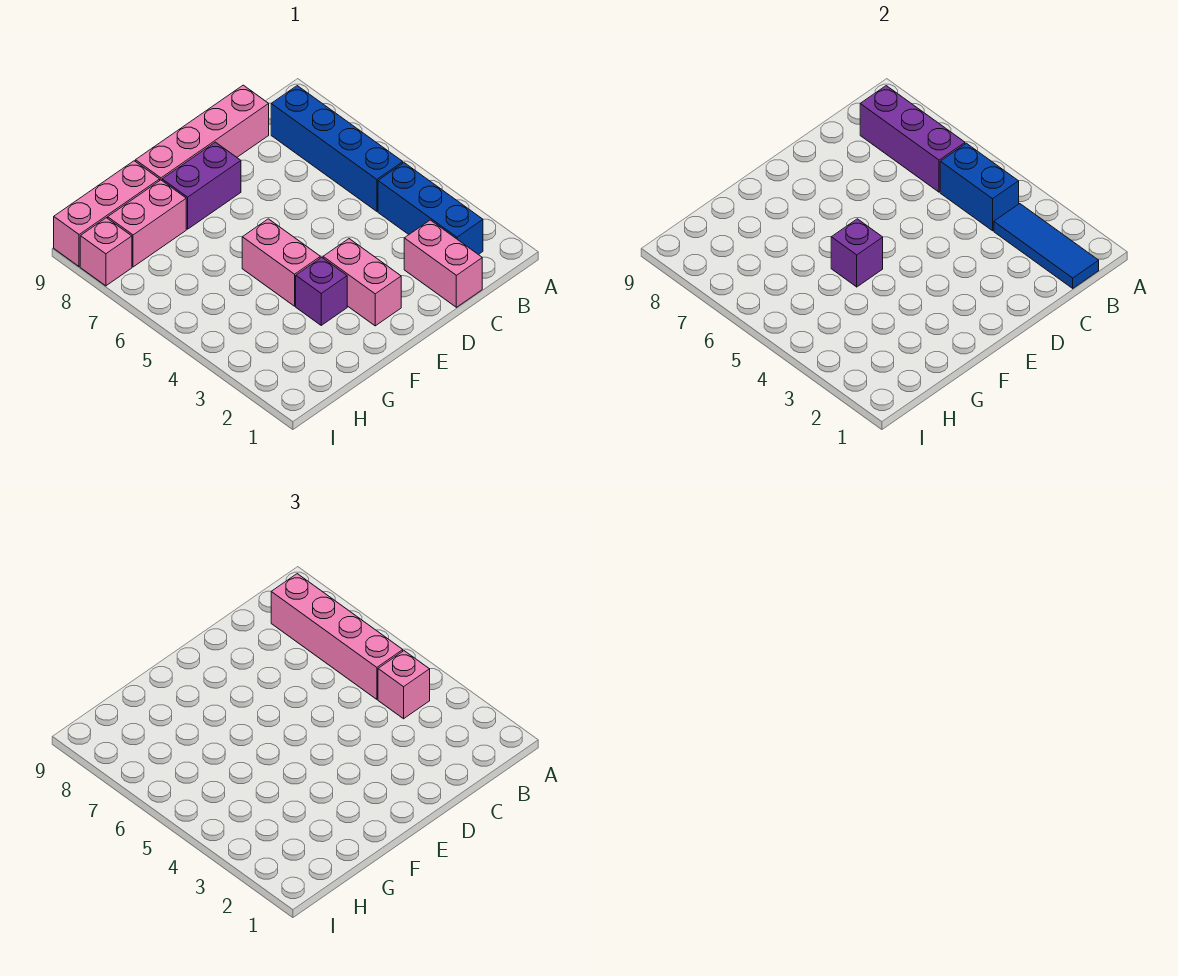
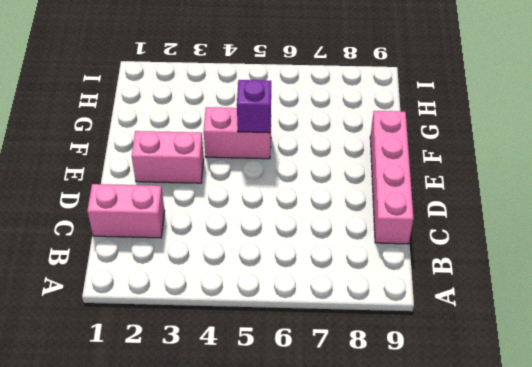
none -> blue 1x3 brick [378,163,483,255]
none -> blue 1x4 brick [271,86,403,211]
none -> purple 1x2 brick [162,142,241,229]

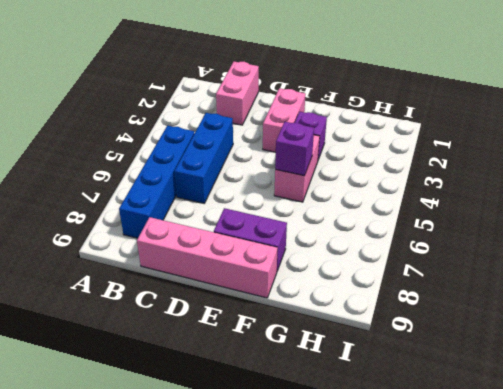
blue 1x3 brick [174,113,233,203] -> blue 1x3 brick moved to [378,163,483,255]
none -> pink 1x2 brick [108,180,186,267]
none -> pink 1x3 brick [54,161,160,267]
none -> pink 1x1 brick [80,218,132,286]

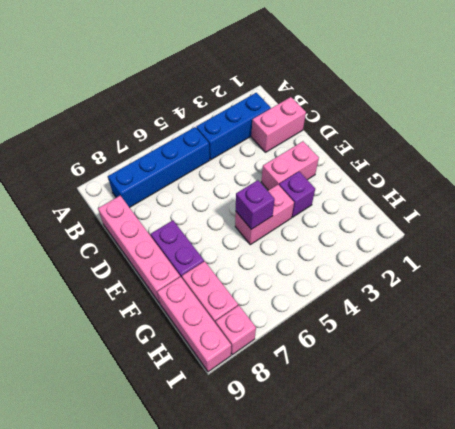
none -> blue 1x3 tile [994,204,1099,288]
none -> blue 1x2 brick [940,143,1019,231]
none -> purple 1x3 brick [860,86,965,192]

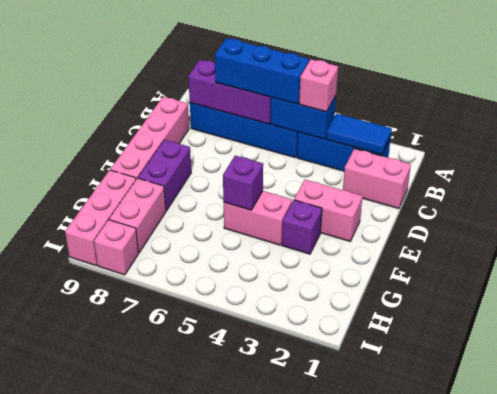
blue 1x2 tile [326,114,392,155] -> blue 1x3 tile [994,204,1099,288]
blue 1x3 brick [215,38,309,104] -> pink 1x4 brick [271,574,403,699]

